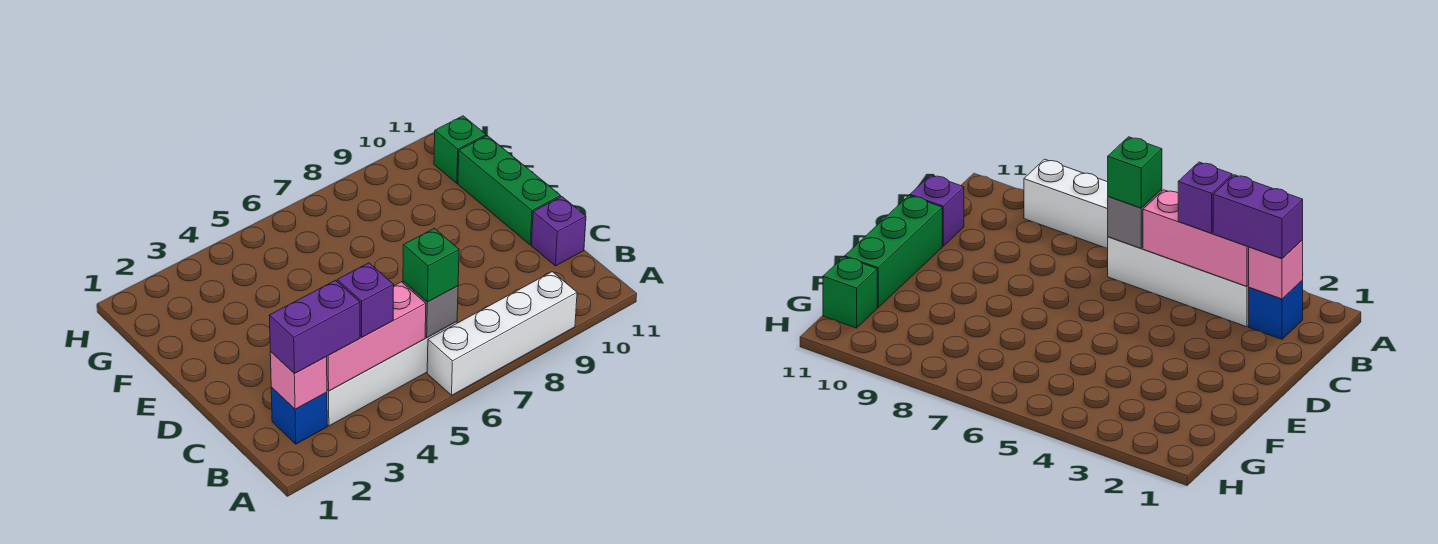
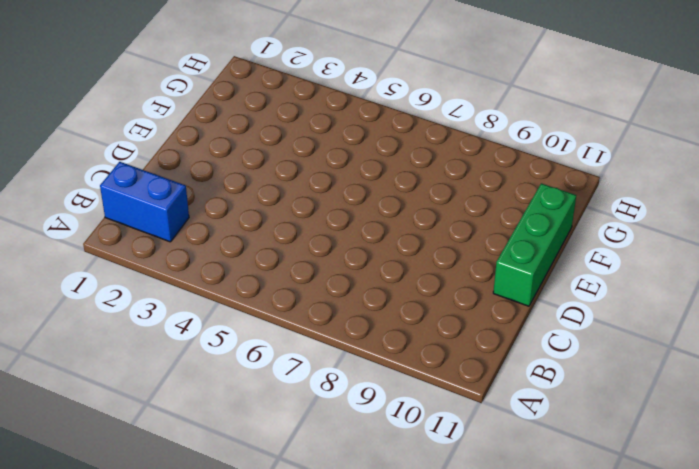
blue 1x2 brick [100,162,189,242] -> blue 1x1 brick [271,387,327,444]
none -> white 1x4 brick [427,272,577,395]
none -> white 1x4 brick [327,322,457,426]
none -> purple 1x1 brick [532,197,586,266]

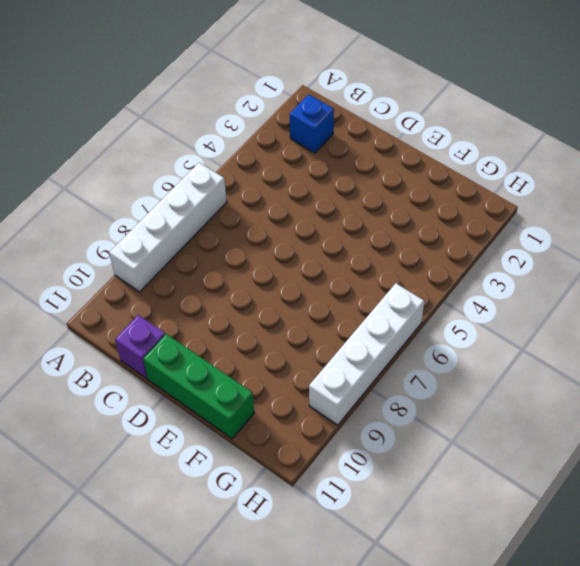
white 1x4 brick [309,283,424,425] -> white 1x4 brick moved to [327,322,457,426]
none -> green 1x1 brick [434,116,486,183]
none -> pink 1x1 brick [270,352,327,409]
none -> pink 1x3 brick [327,282,426,391]

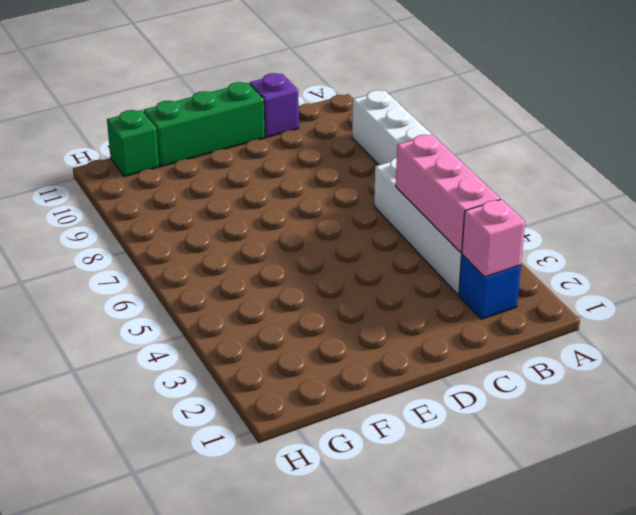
none -> grey 1x1 brick [403,281,458,338]
none -> purple 1x2 brick [269,280,360,374]
none -> purple 1x1 brick [337,263,394,337]

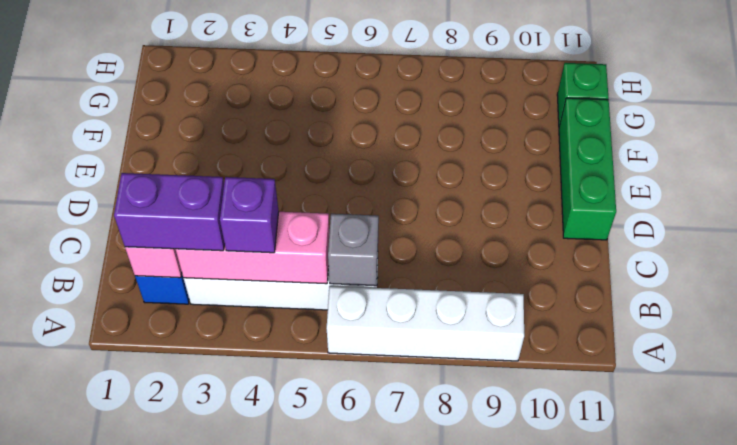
none -> purple 1x1 brick [532,197,586,266]
none -> green 1x1 brick [403,228,459,302]

